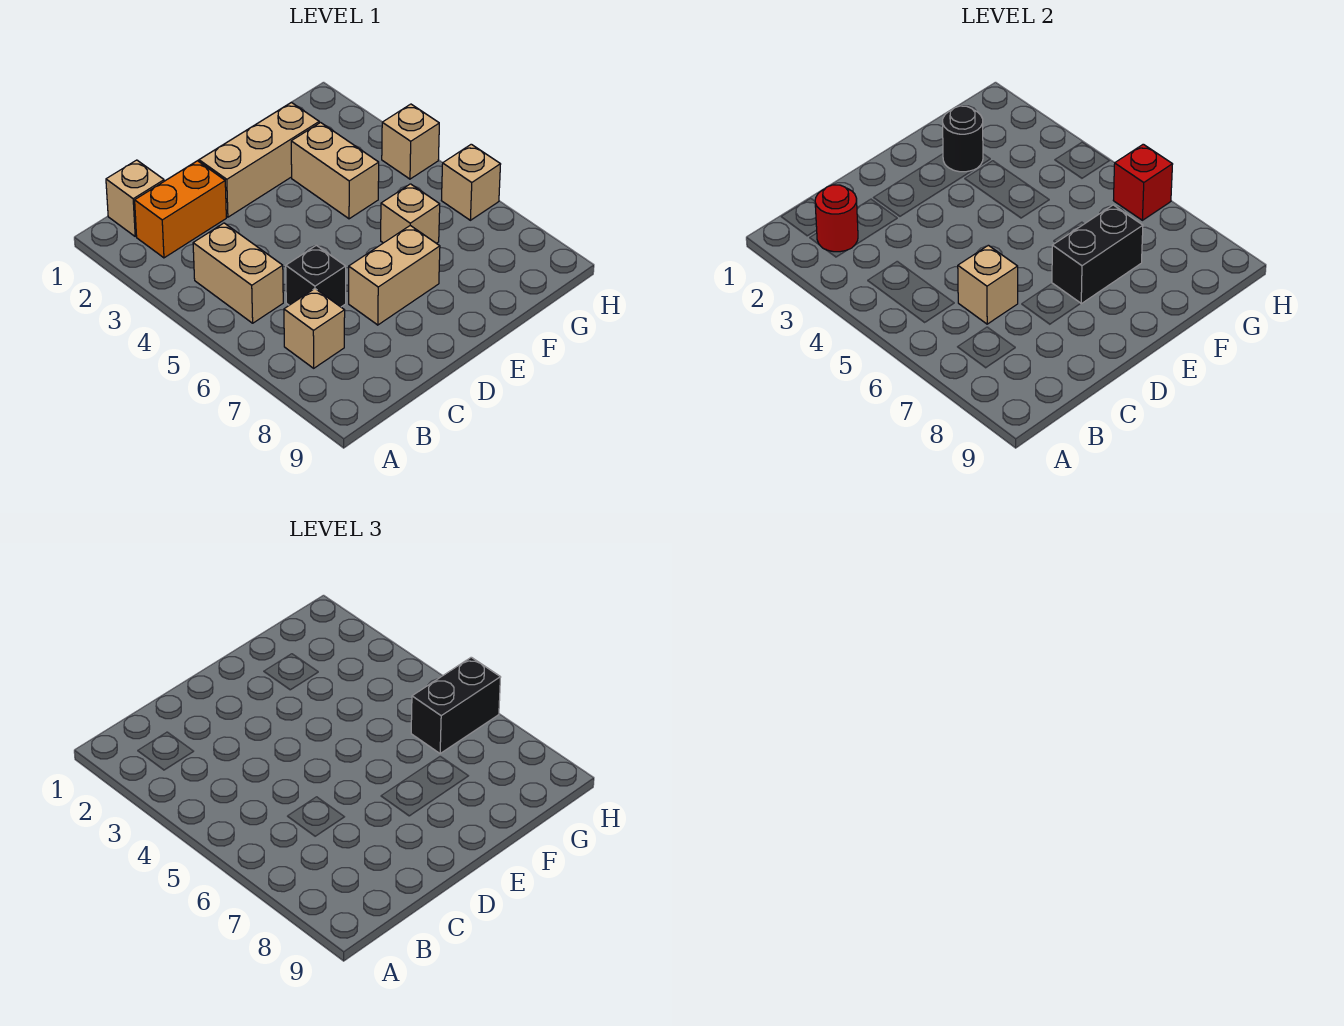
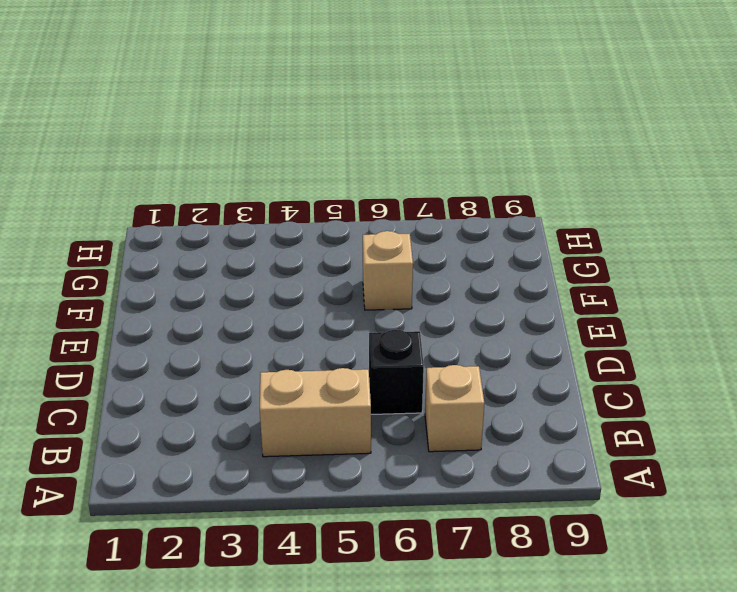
none -> tan 1x1 brick [106,160,164,236]
none -> orange 1x2 brick [135,161,226,258]
none -> tan 1x3 brick [199,102,319,217]

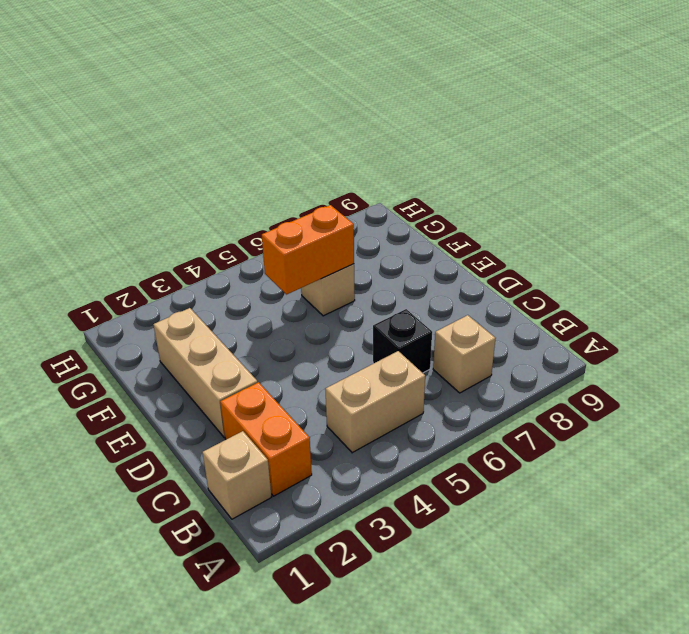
orange 1x2 brick [262,205,354,294] -> none
none -> tan 1x2 brick [349,226,440,325]
none -> tan 1x2 brick [291,123,379,219]
none -> tan 1x1 brick [382,104,439,179]

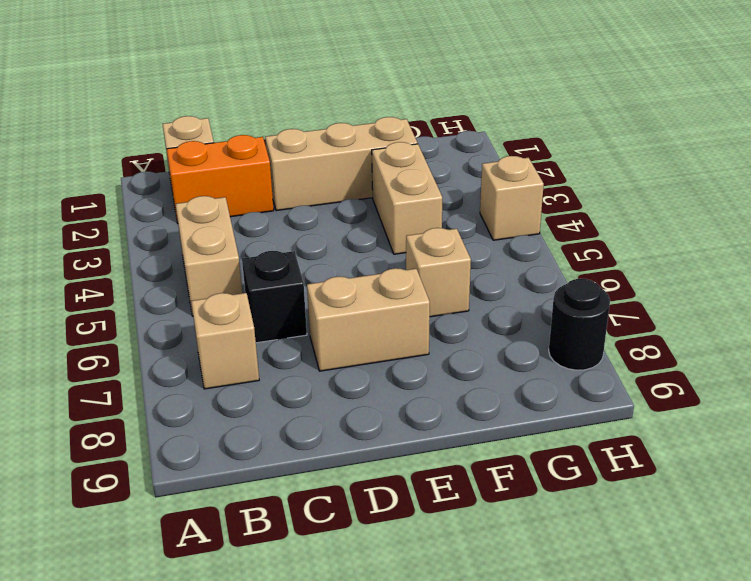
black 1x1 round brick [549,279,610,370] -> black 1x1 round brick moved to [943,106,983,172]
none -> tan 1x1 brick [441,144,501,220]
none -> red 1x1 round brick [815,185,858,252]
none -> tan 1x1 brick [958,245,1018,324]

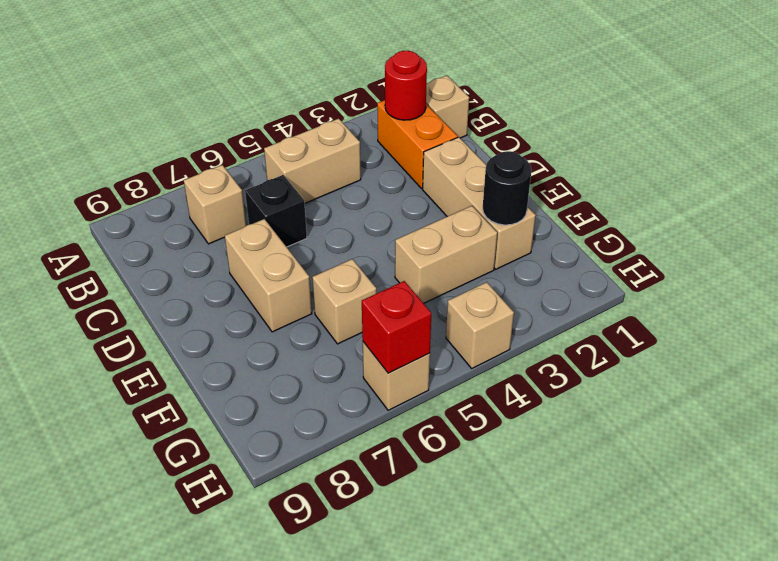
none -> tan 1x1 brick [958,245,1018,324]
none -> black 1x2 brick [1052,205,1143,304]
none -> black 1x2 brick [411,657,501,753]

